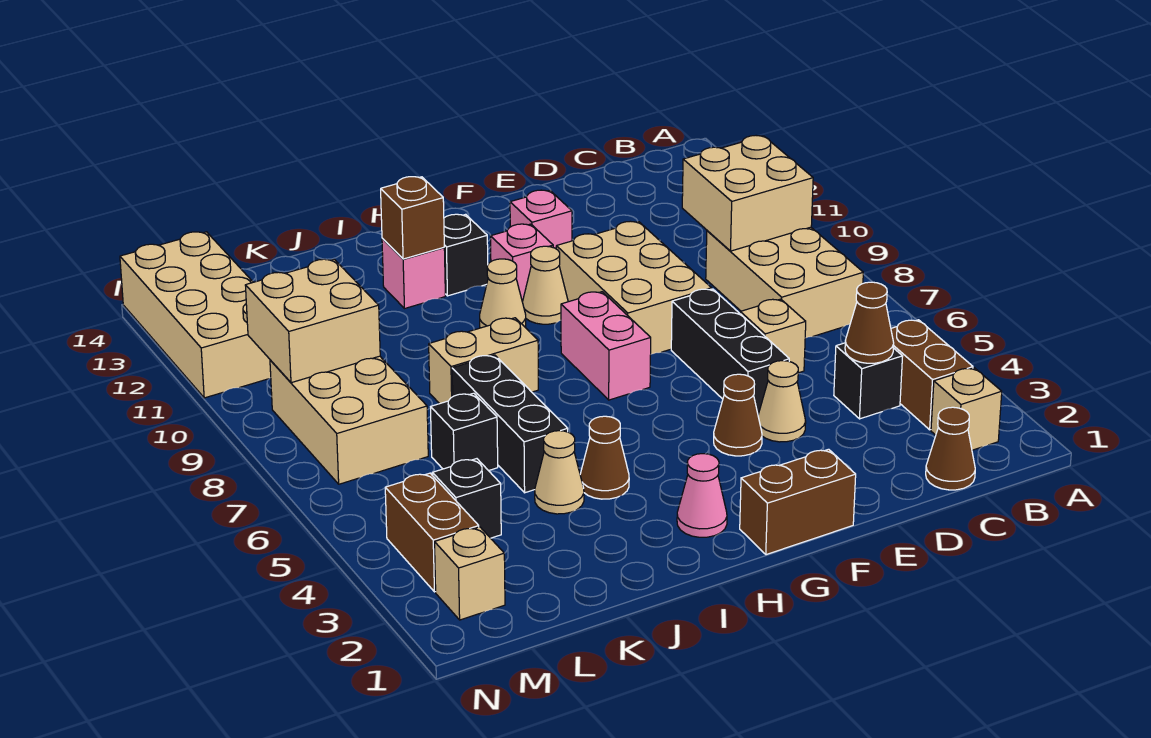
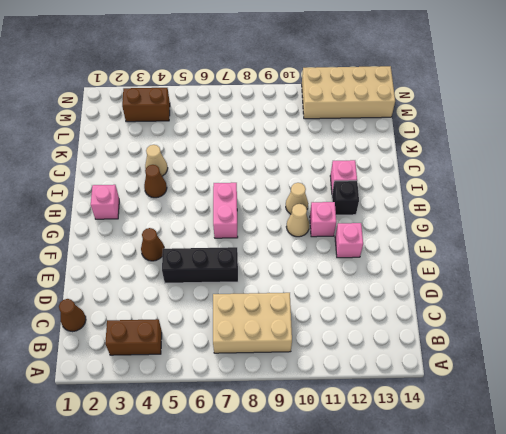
pink 1x2 brick [213,183,238,238] -> pink 1x2 brick turned to [561,292,651,400]
pink 1x1 brick [91,185,119,219] -> pink 1x1 cone [677,454,727,537]
none -> tan 1x1 brick [931,368,1002,450]
none -> black 1x1 brick [834,343,903,419]
none -> tan 1x1 brick [740,299,806,373]
none -> tan 1x1 cone [758,361,806,442]

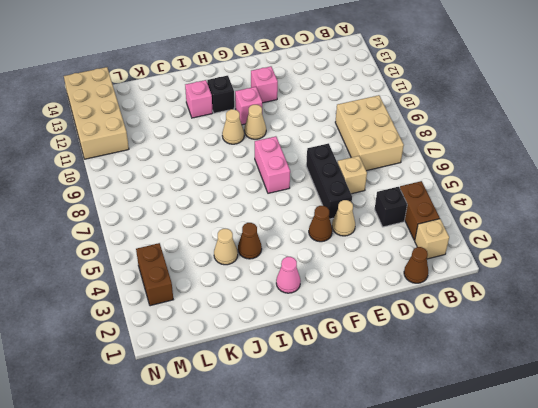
none -> tan 2x3 brick [556,221,712,354]
none -> brown 1x2 brick [740,449,856,555]
none -> tan 1x2 brick [429,318,538,404]
none -> black 1x3 brick [452,355,568,493]

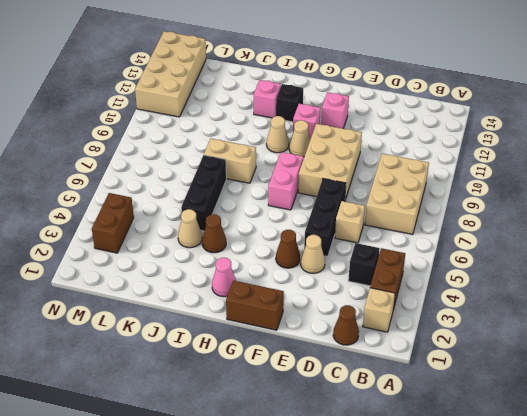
none -> black 1x1 brick [431,393,498,471]
none -> black 1x1 brick [432,459,501,538]
none -> tan 2x3 brick [270,356,428,484]
none -> tan 1x1 brick [435,527,505,620]

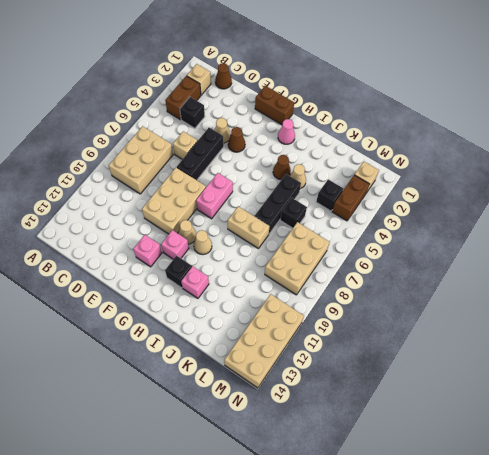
none -> tan 2x2 brick [682,136,813,251]
none -> brown 1x1 cone [845,282,894,363]
none -> brown 1x1 brick [381,177,444,259]
none -> tan 2x2 brick [245,259,380,383]

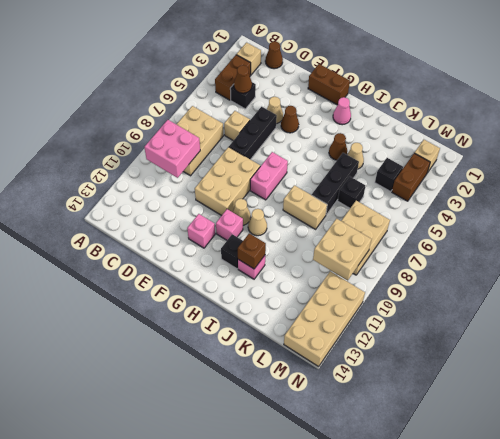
pink 2x2 brick [144,120,200,178] -> tan 2x2 brick [682,136,813,251]

